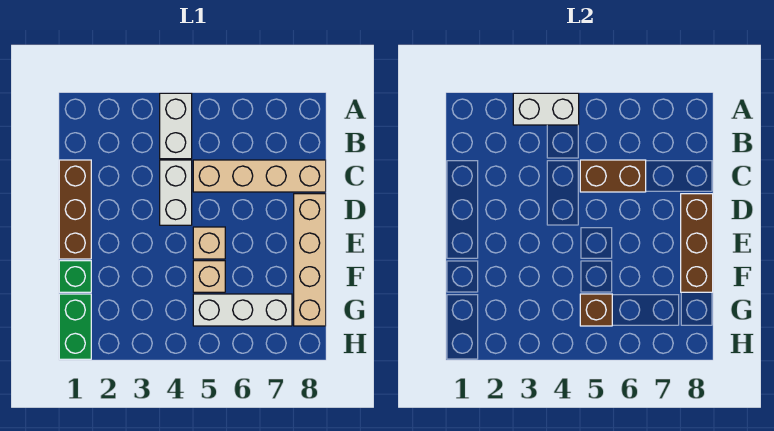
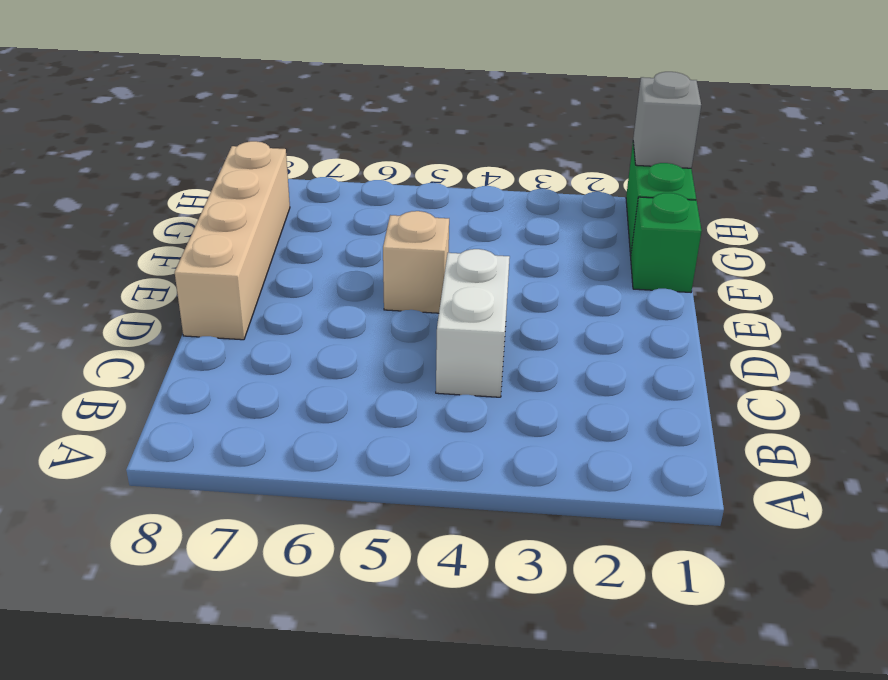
grey 1x1 brick [633,72,701,168] -> none
none -> white 1x2 brick [160,93,192,159]
none -> brown 1x3 brick [59,160,91,259]
none -> tan 1x4 brick [193,160,326,192]

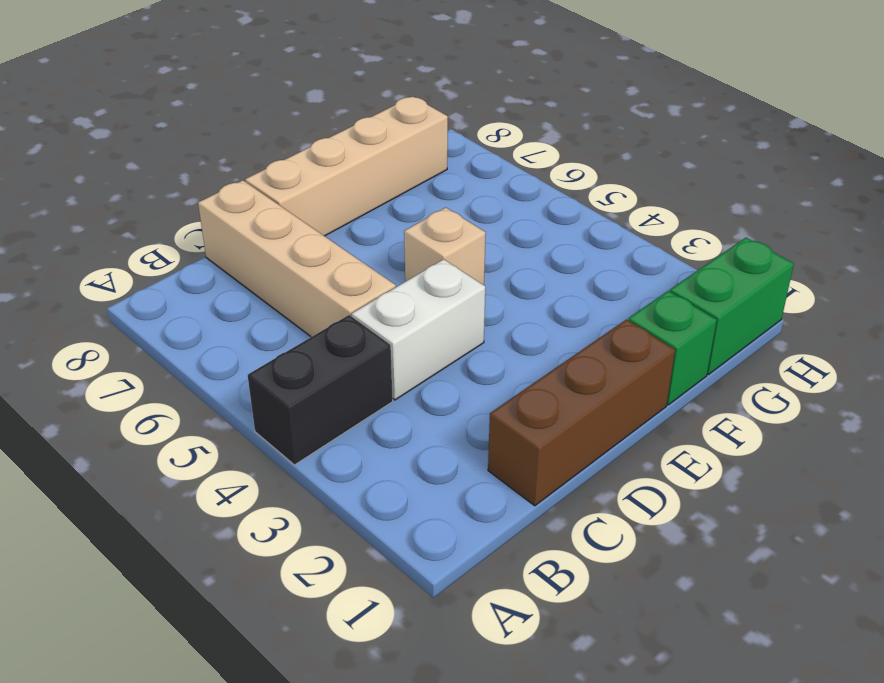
black 1x2 brick [248,315,393,465] -> white 1x2 brick [160,93,192,159]
none -> tan 1x1 brick [193,261,225,292]
none -> white 1x3 brick [193,294,292,326]
none -> white 1x2 brick [513,93,579,125]

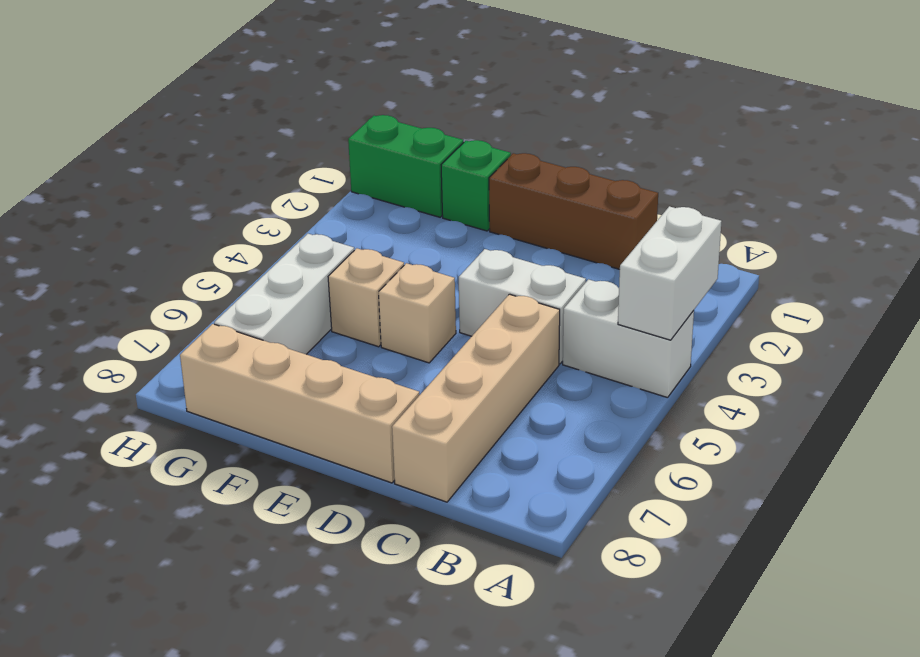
none -> brown 1x2 brick [580,160,646,192]
none -> brown 1x3 brick [681,194,713,292]
none -> brown 1x1 brick [580,294,612,326]

